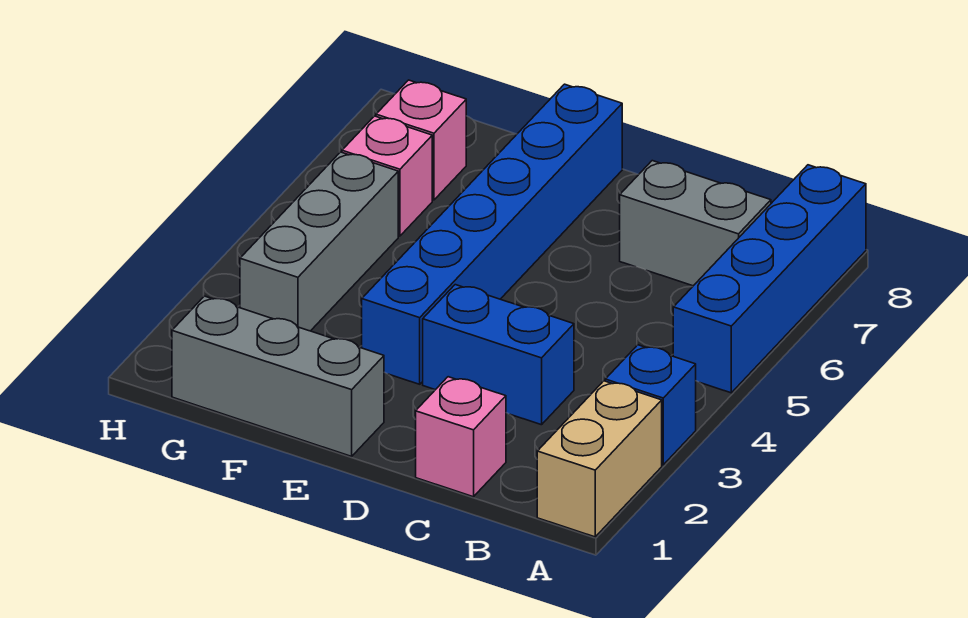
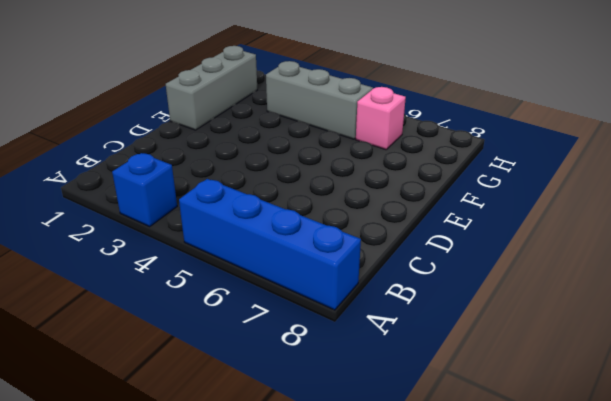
none -> tan 1x2 brick [537,381,662,537]
none -> grey 1x2 brick [620,161,771,286]

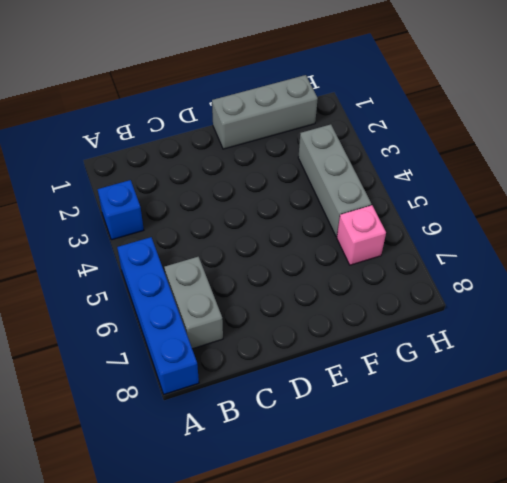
grey 1x2 brick [164,257,223,349] -> grey 1x2 brick turned to [620,161,771,286]
none -> tan 1x2 brick [537,381,662,537]
none -> pink 1x1 brick [416,377,506,497]

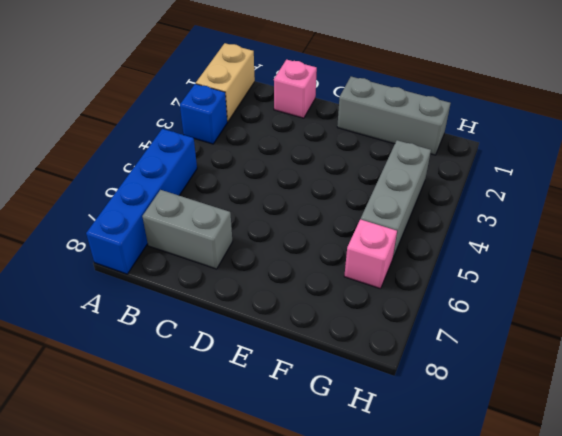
none -> blue 1x2 brick [423,285,574,425]
none -> blue 1x6 brick [362,84,622,384]

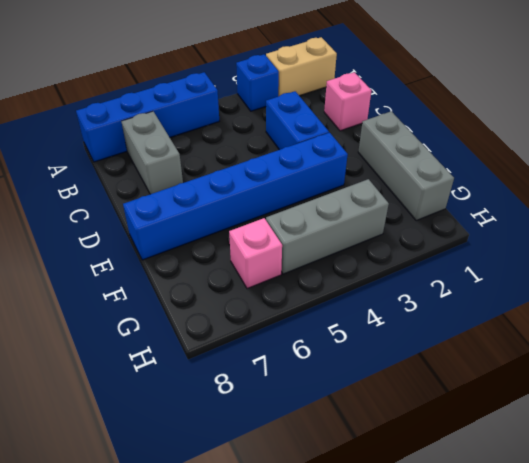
none -> pink 1x1 brick [376,80,466,200]

